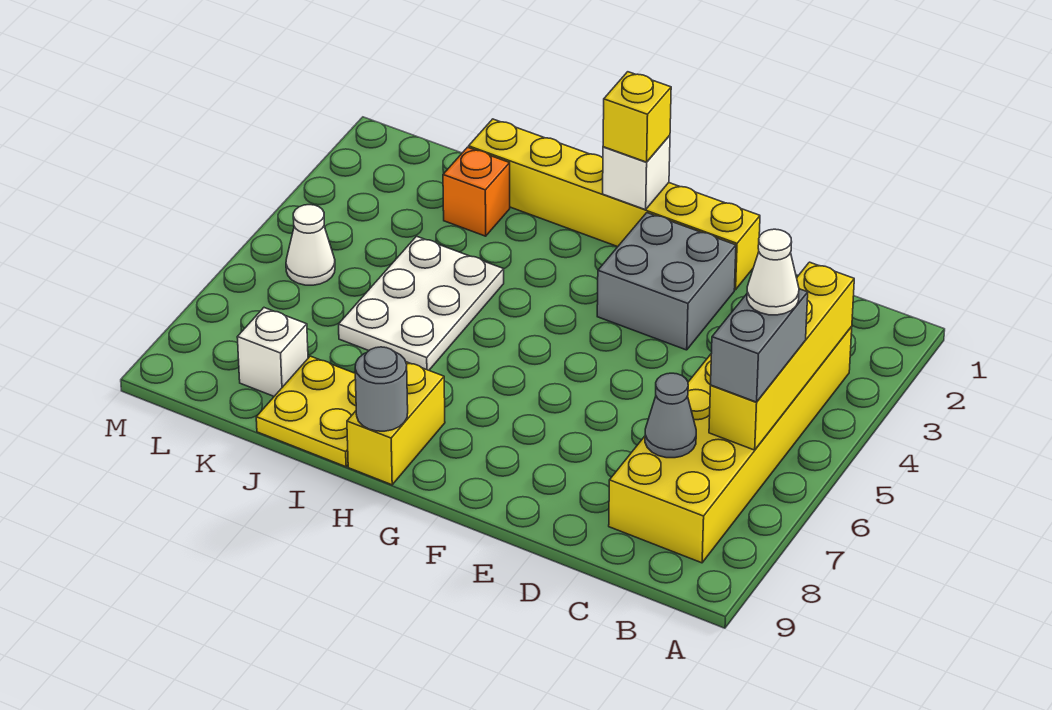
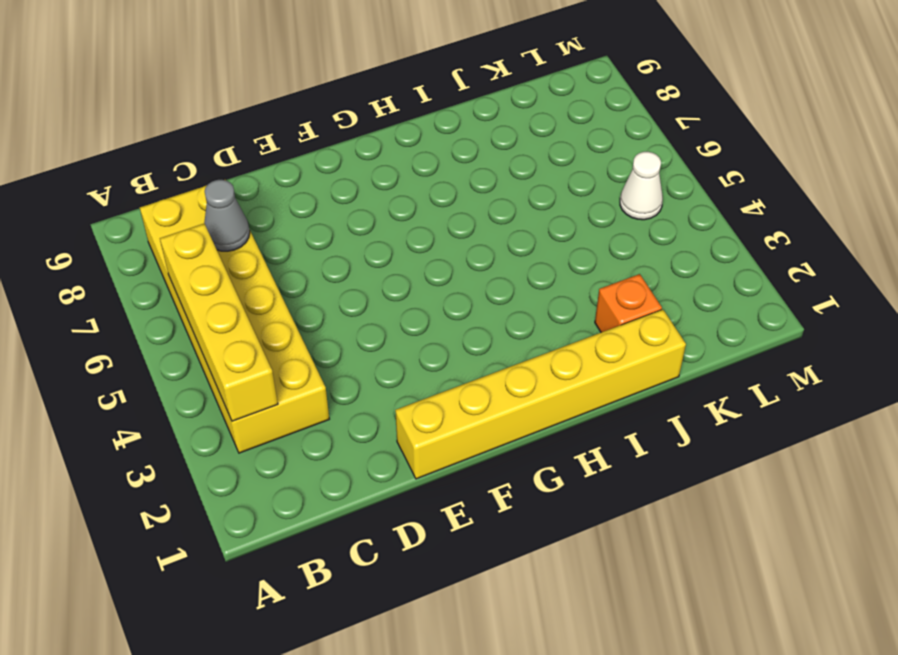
none -> grey 2x2 brick [597,213,736,350]
none -> yellow 1x2 brick [347,362,445,485]
none -> white 2x3 plate [339,236,504,370]

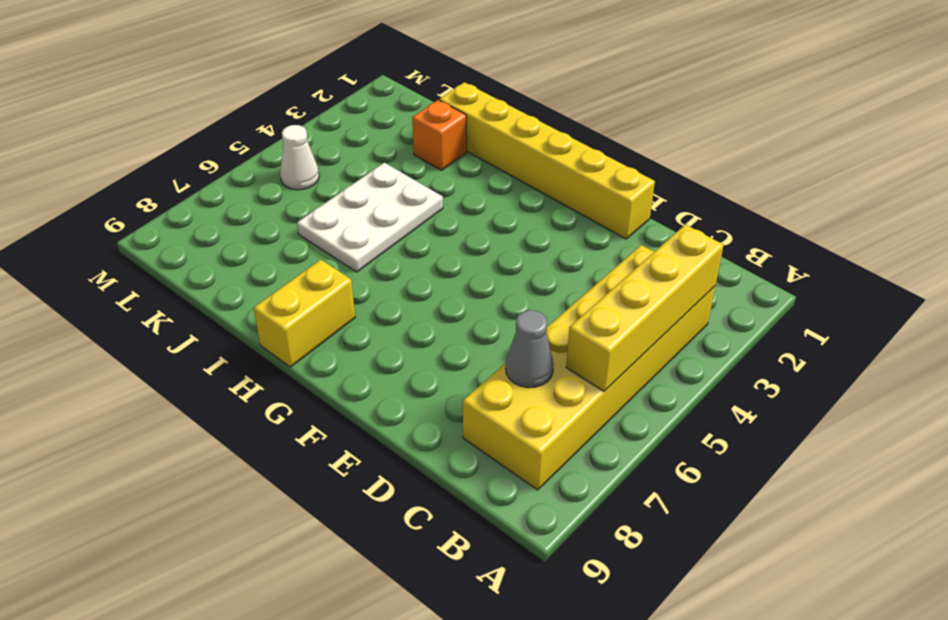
none -> grey 2x2 brick [597,213,736,350]
none -> yellow 2x2 plate [256,356,356,467]
none -> white 1x1 brick [237,308,308,396]

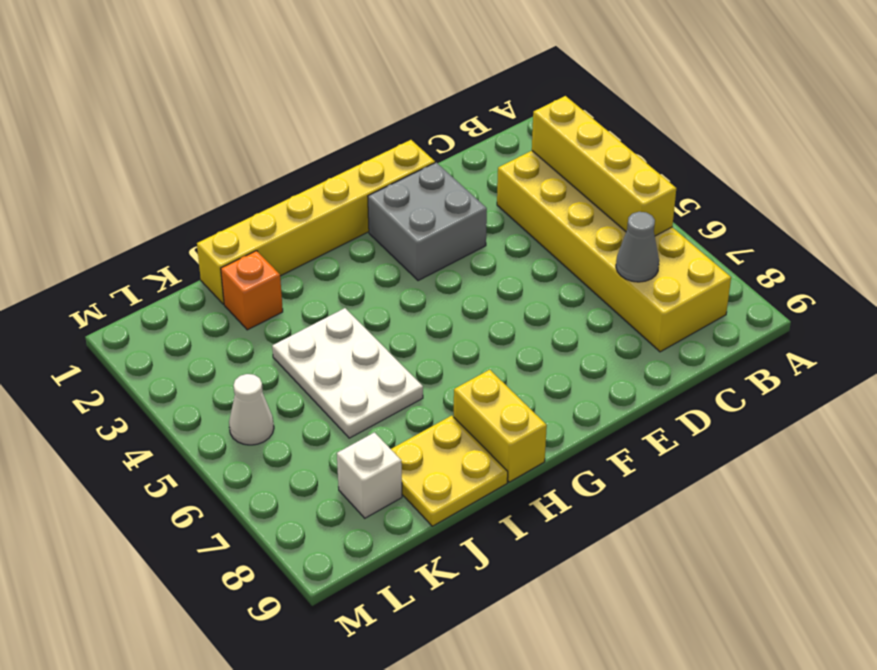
none -> white 1x1 brick [603,135,670,210]
none -> grey 1x1 round brick [355,347,408,431]
none -> grey 1x2 brick [711,289,808,402]

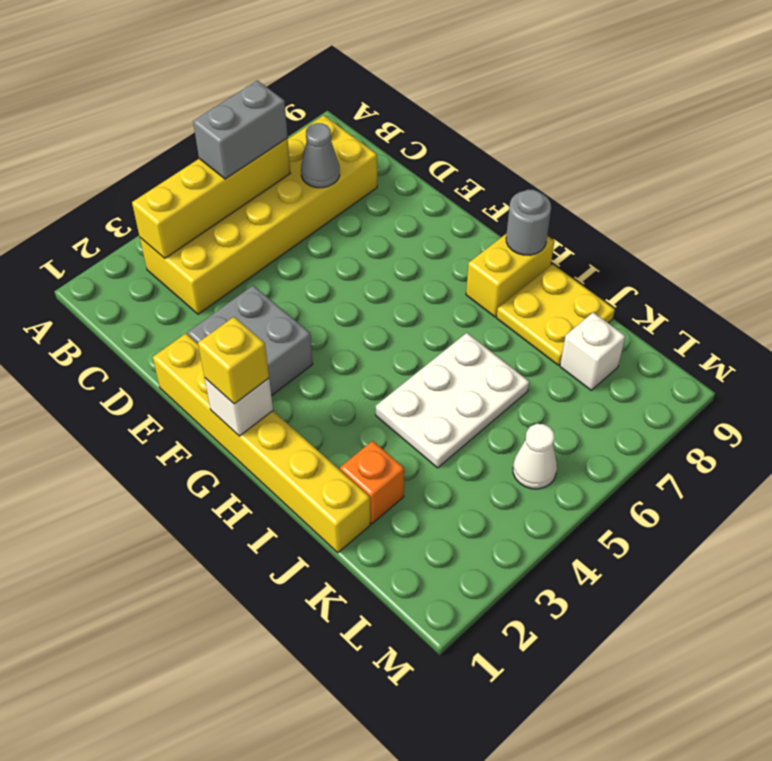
none -> white 1x1 cone [747,229,799,315]

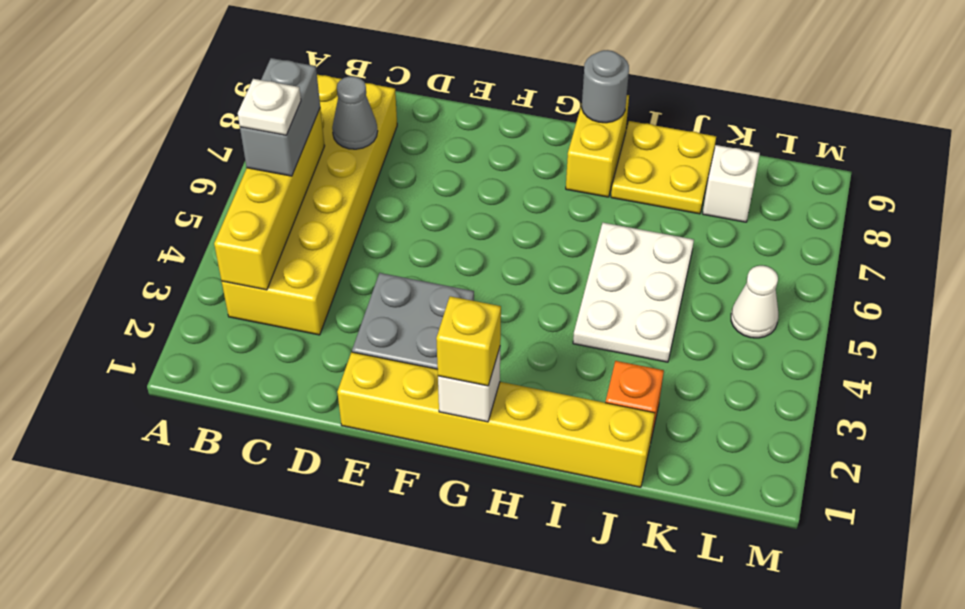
white 1x1 plate [238,79,301,135] -> white 1x1 cone [747,229,799,315]

